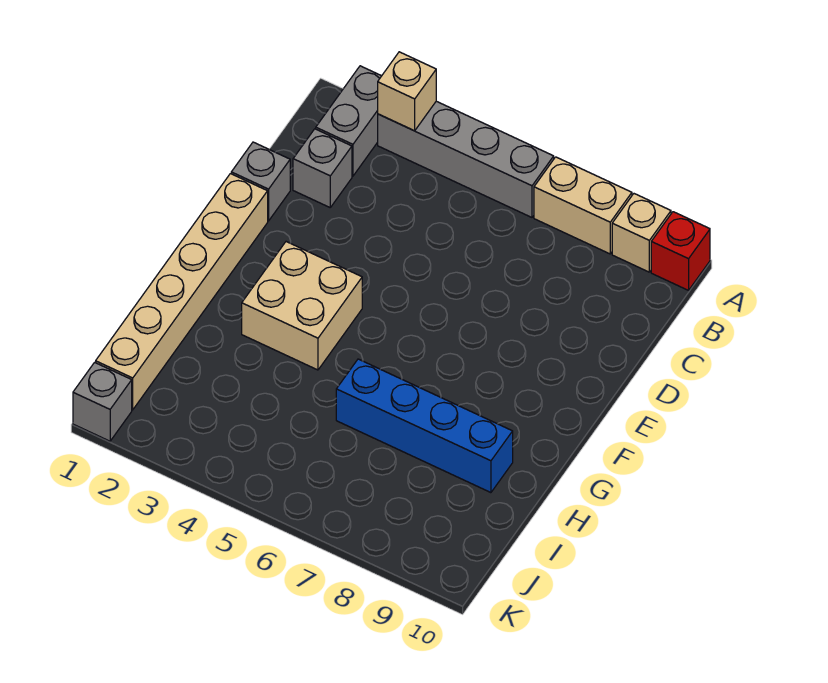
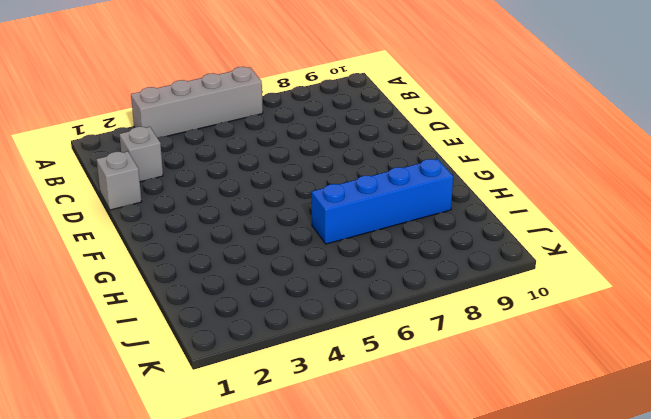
none -> grey 1x2 brick [316,66,381,176]
none -> tan 1x2 brick [534,157,632,254]
none -> tan 1x1 brick [612,194,671,272]

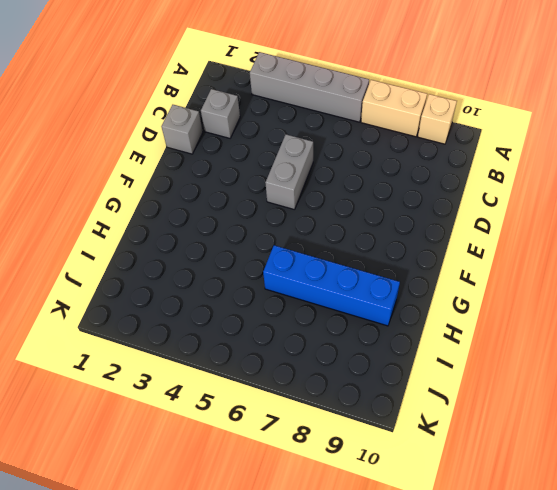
grey 1x2 brick [265,134,313,210] -> grey 1x2 brick moved to [316,66,381,176]
none -> red 1x1 brick [651,212,710,290]
none -> tan 1x6 brick [96,174,268,410]
none -> tan 2x2 brick [242,242,362,370]

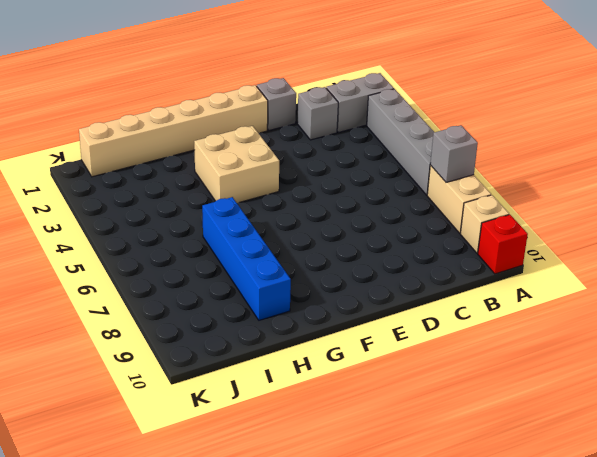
grey 1x1 brick [430,125,478,182] -> grey 1x1 brick moved to [73,362,132,441]
none -> tan 1x1 brick [378,52,436,131]

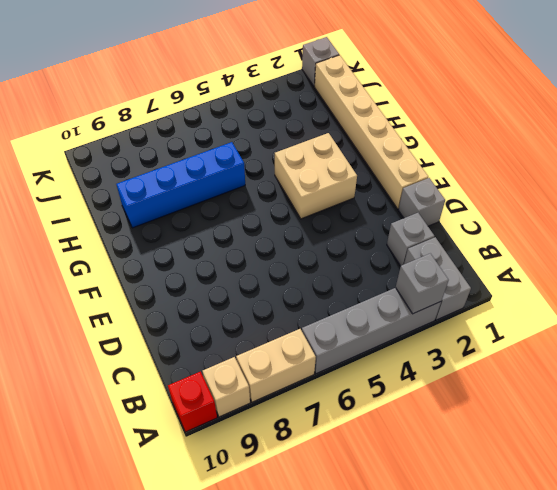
grey 1x1 brick [396,253,449,314] -> tan 1x1 brick [378,52,436,131]

